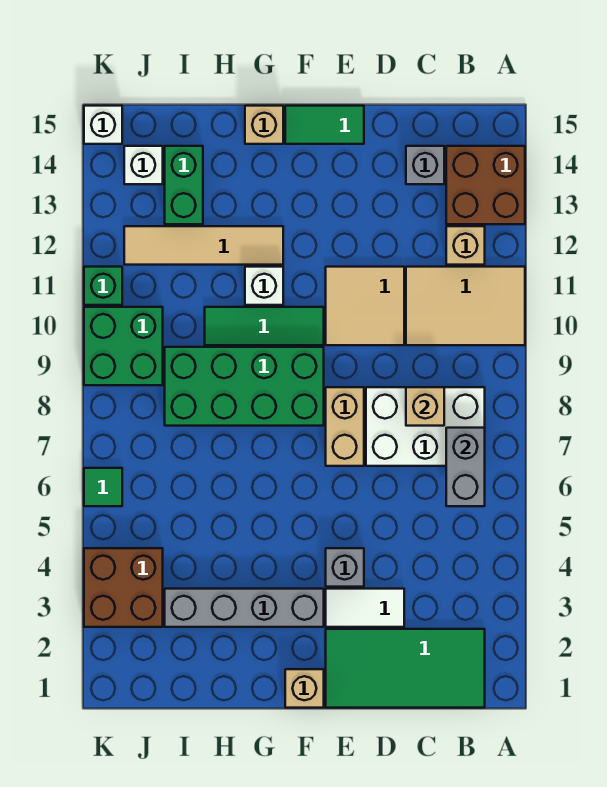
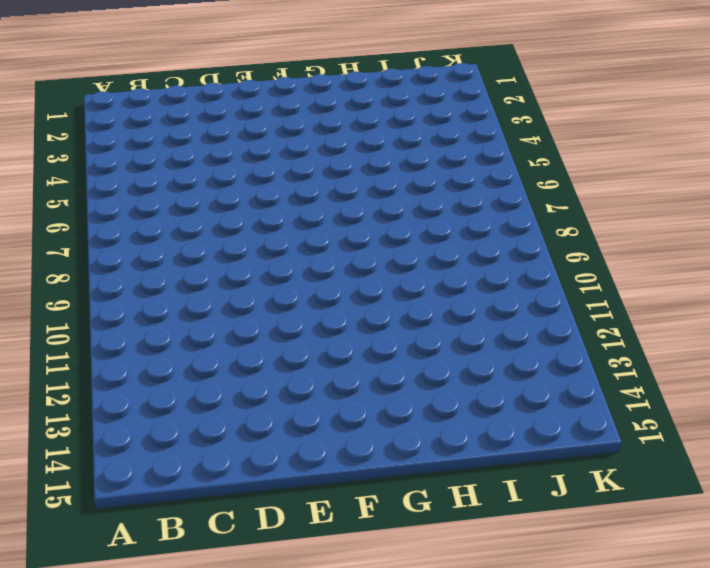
none -> tan 2x3 tile [406,267,525,345]
none -> brown 2x2 brick [446,146,525,224]
none -> green 2x4 tile [326,629,485,708]

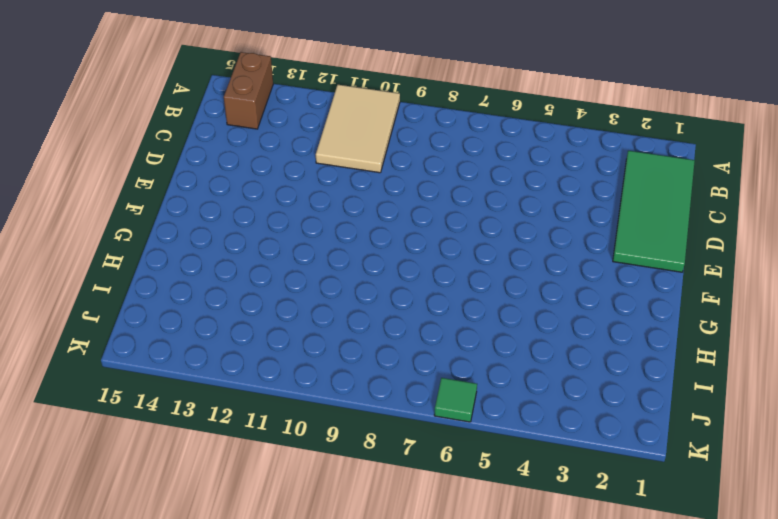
brown 1x2 brick [224,52,273,129] -> brown 2x2 brick [446,146,525,224]
none -> white 2x3 brick [366,387,485,466]
none -> tan 1x1 brick [446,226,485,265]
none -> grey 1x1 brick [406,146,444,184]

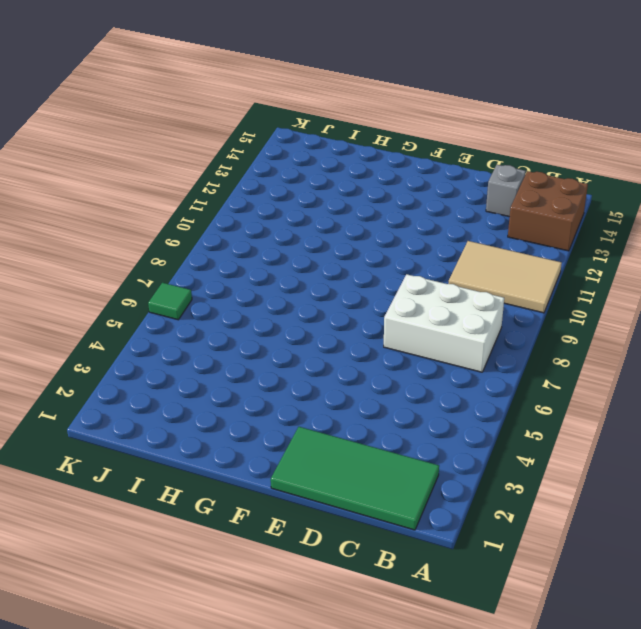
none -> tan 1x1 brick [446,226,485,265]
none -> white 1x2 tile [326,589,404,627]
none -> tan 2x2 tile [326,267,404,345]

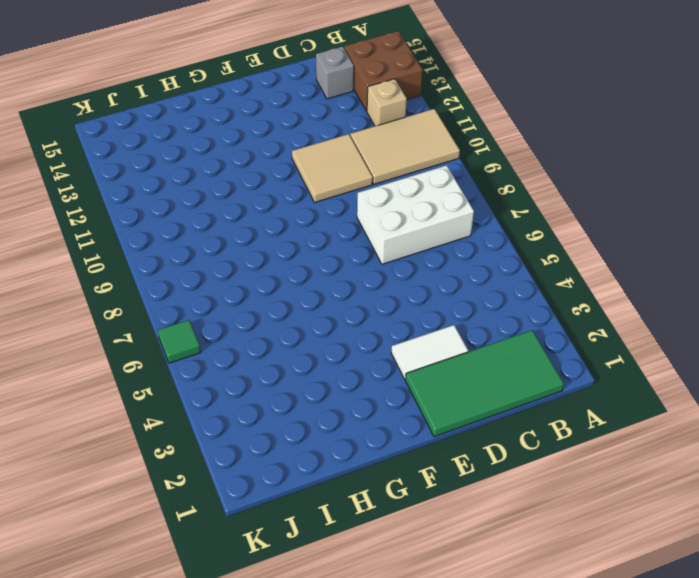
none -> grey 1x1 brick [326,548,364,587]
none -> tan 1x2 brick [326,387,364,466]
none -> green 1x2 tile [285,106,364,144]

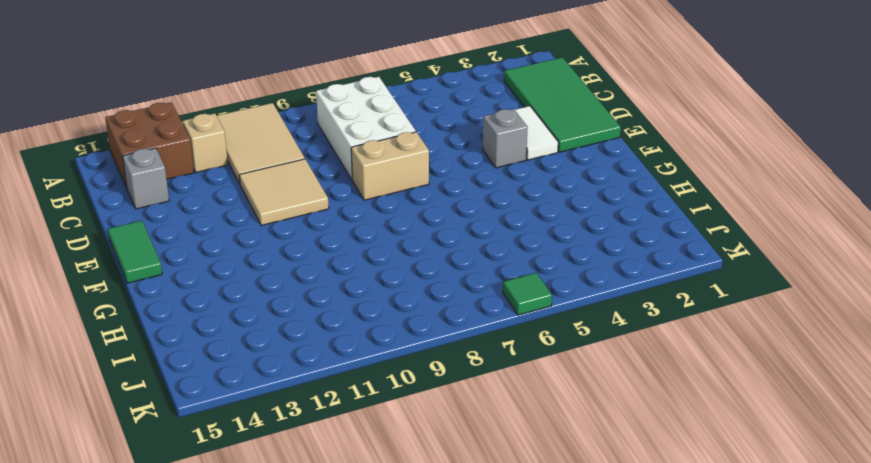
none -> tan 1x1 brick [285,669,324,708]
none -> grey 1x4 brick [165,589,324,627]
none -> green 2x4 brick [165,347,324,426]

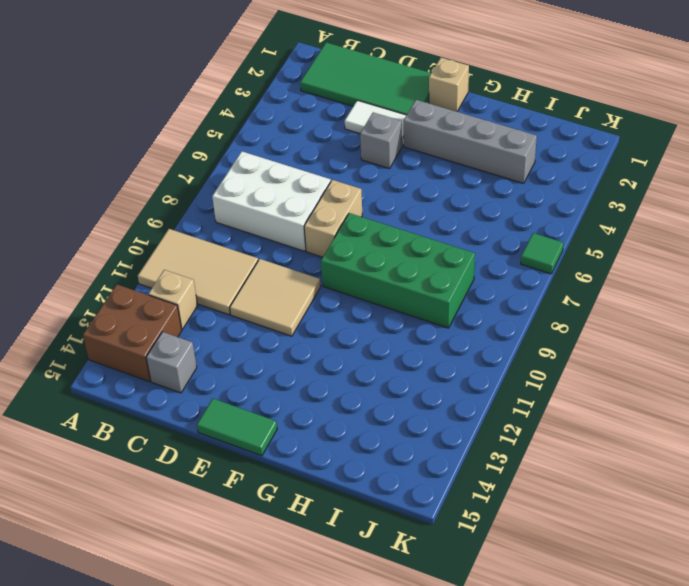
none -> green 1x3 tile [205,307,324,345]
none -> white 1x1 brick [245,267,283,305]
none -> tan 1x4 tile [124,226,283,265]

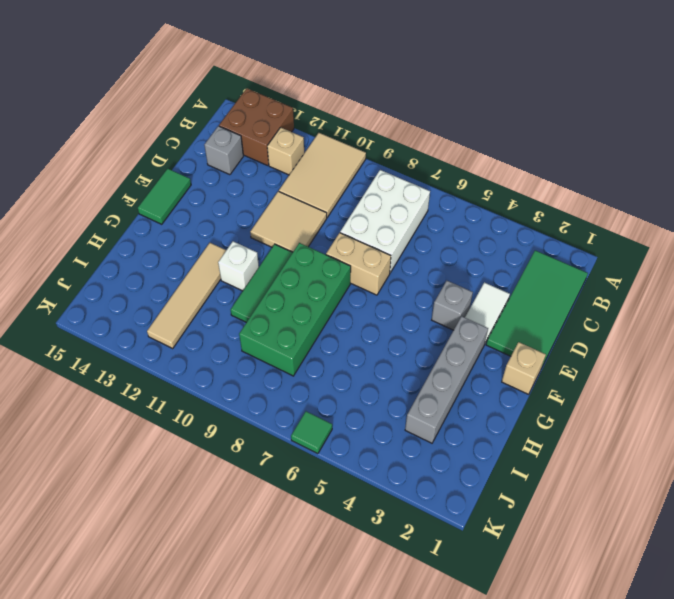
none -> tan 1x1 brick [245,106,283,144]
none -> green 1x2 brick [165,146,203,224]
none -> brown 2x2 brick [84,548,163,627]

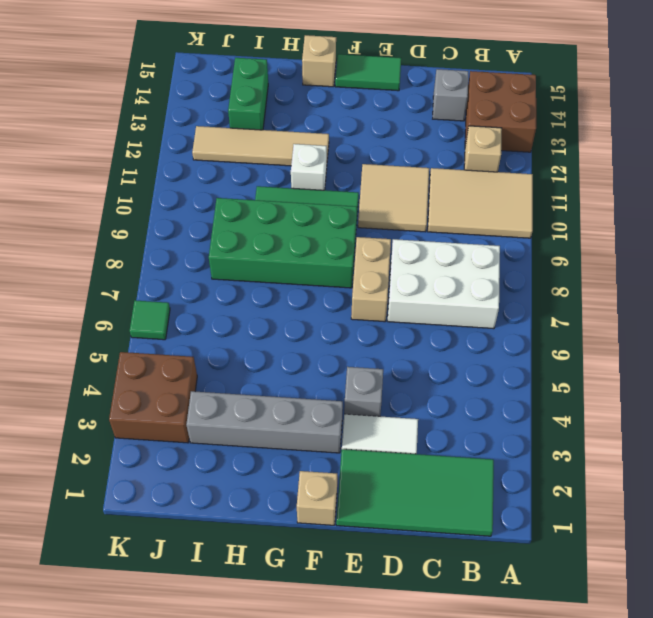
none -> green 2x2 brick [84,307,163,385]
none -> white 1x1 brick [124,146,163,184]
none -> green 1x1 brick [84,267,122,305]

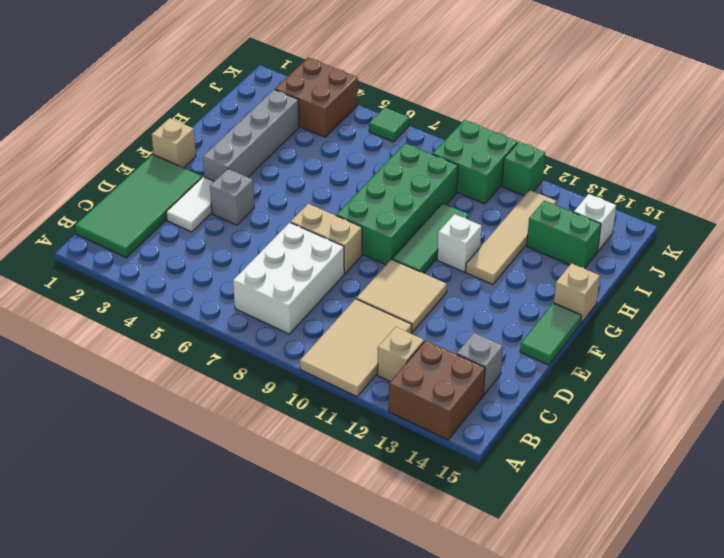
none -> white 1x1 brick [84,106,122,144]
none -> grey 1x2 brick [446,428,485,506]
none -> tan 1x1 brick [406,387,444,426]

